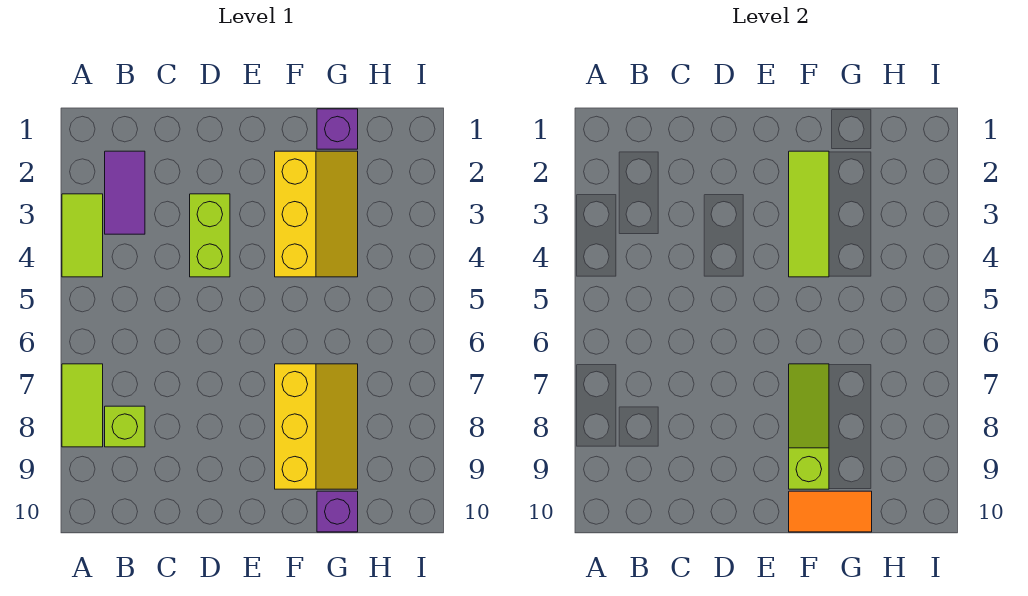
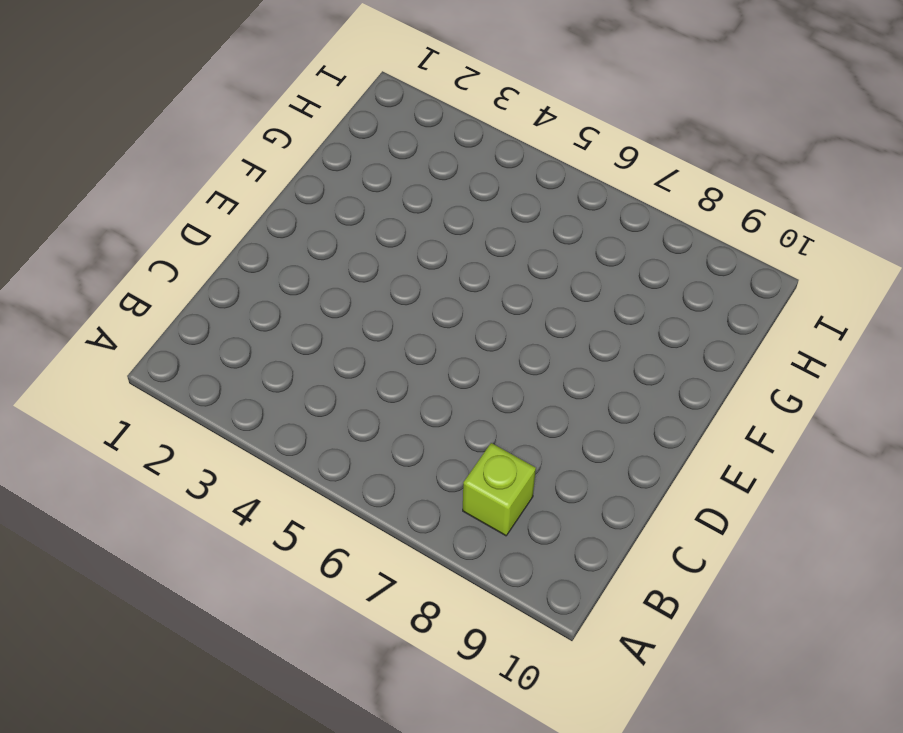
none -> lime 1x2 tile [62,194,103,277]
none -> lime 1x2 tile [62,364,103,447]
none -> purple 1x2 tile [105,151,145,234]

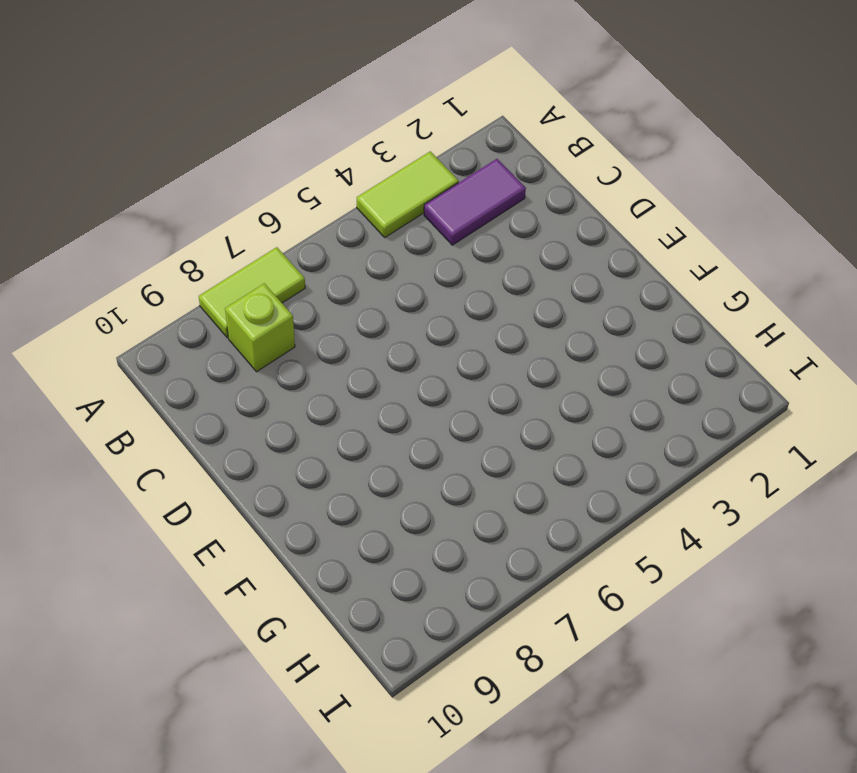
none -> lime 1x2 brick [190,194,230,277]
none -> yellow 2x3 slope [275,151,358,277]
none -> yellow 2x3 slope [275,364,358,489]

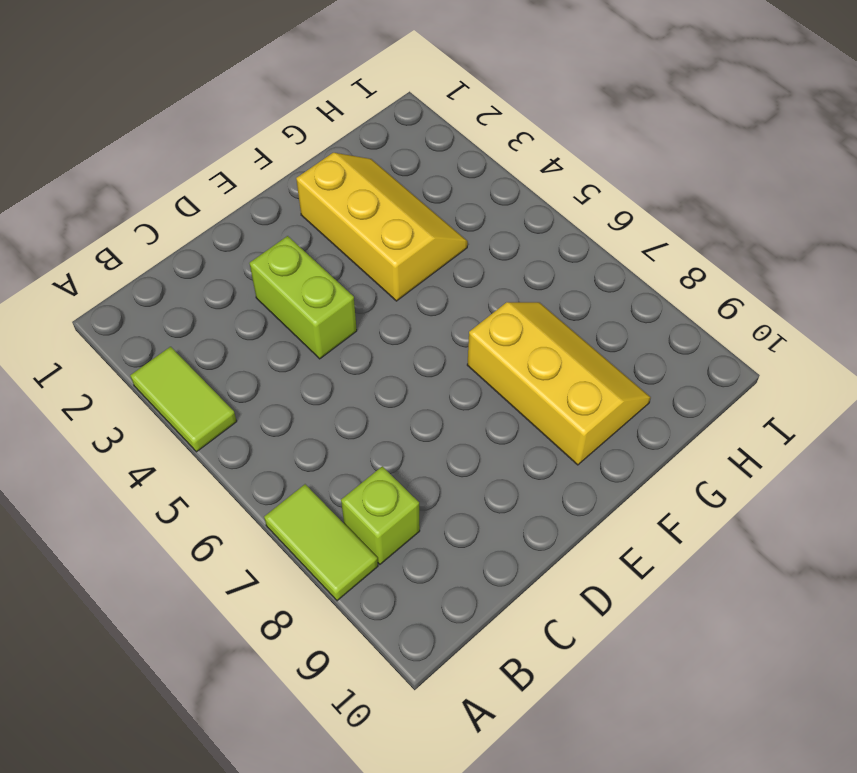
none -> purple 1x2 tile [105,151,145,234]
none -> purple 1x1 brick [317,109,358,149]
none -> purple 1x1 brick [317,491,358,532]

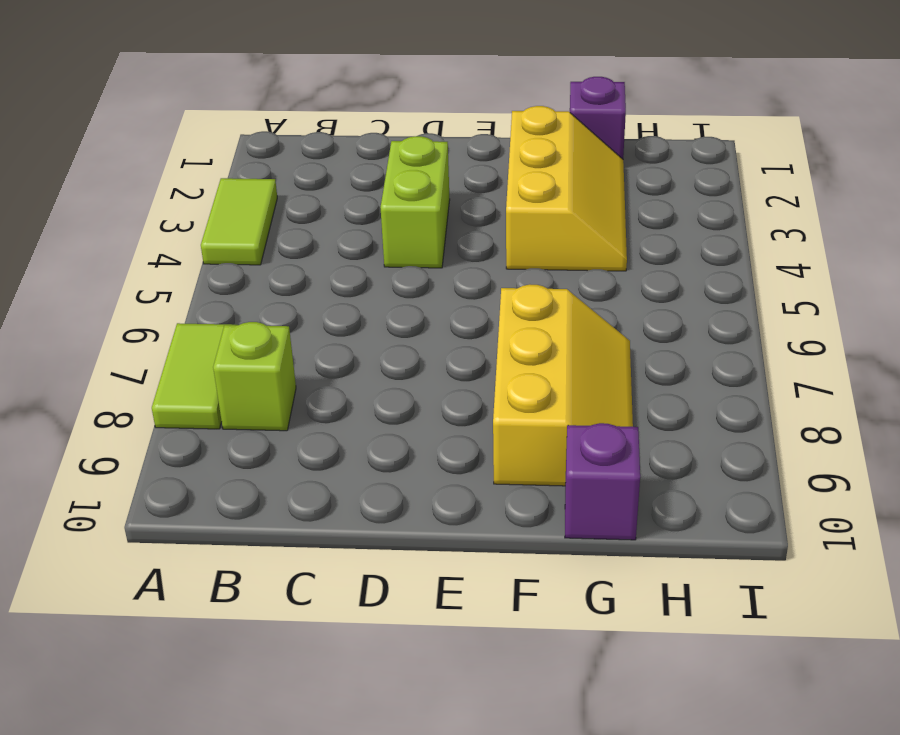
none -> purple 1x2 tile [105,151,145,234]
none -> lime 1x3 tile [789,151,829,277]
none -> lime 1x3 slope [789,364,829,489]

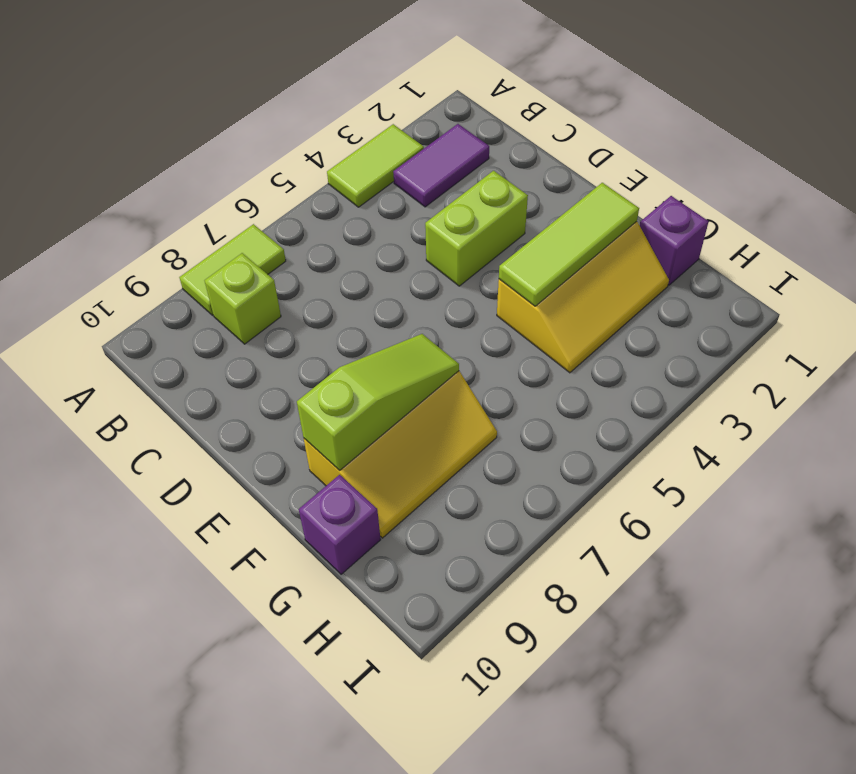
none -> orange 1x2 tile [789,491,872,532]

